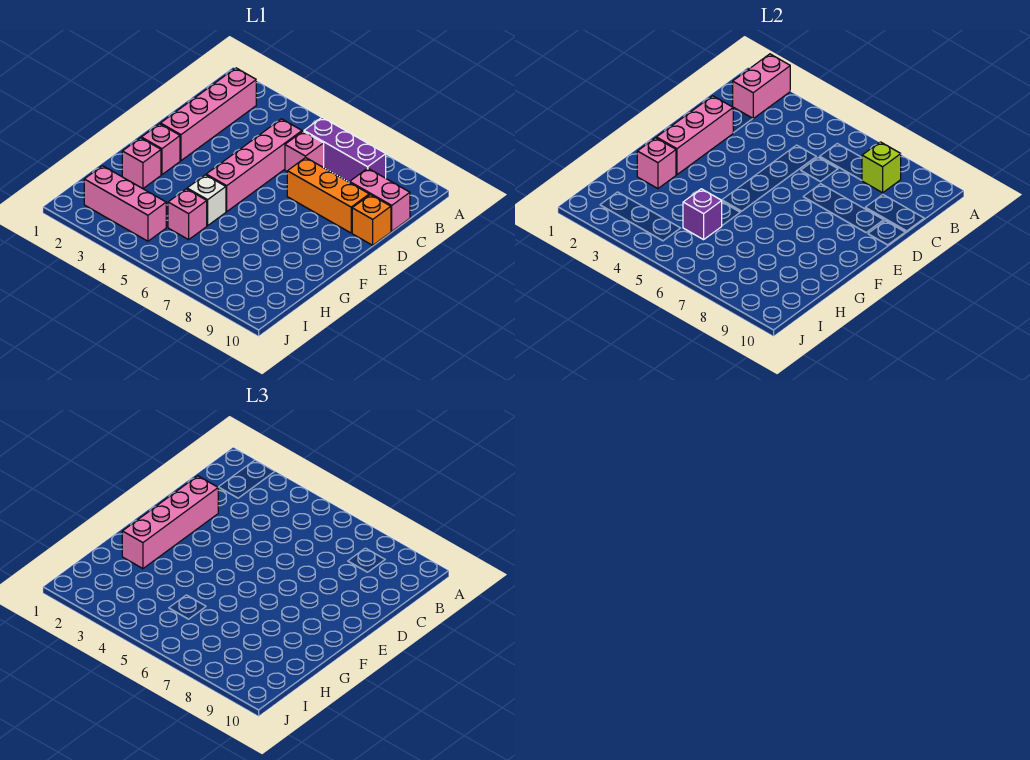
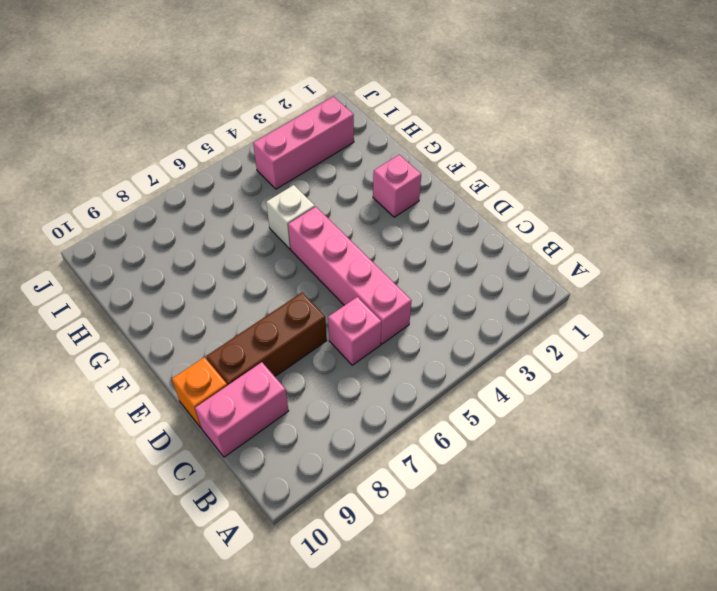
brown 1x3 brick [206,292,327,385] -> orange 1x3 brick [287,158,369,233]
none -> pink 1x4 brick [161,68,256,161]
none -> purple 1x3 brick [304,117,386,182]
none -> pink 1x1 brick [122,138,161,189]

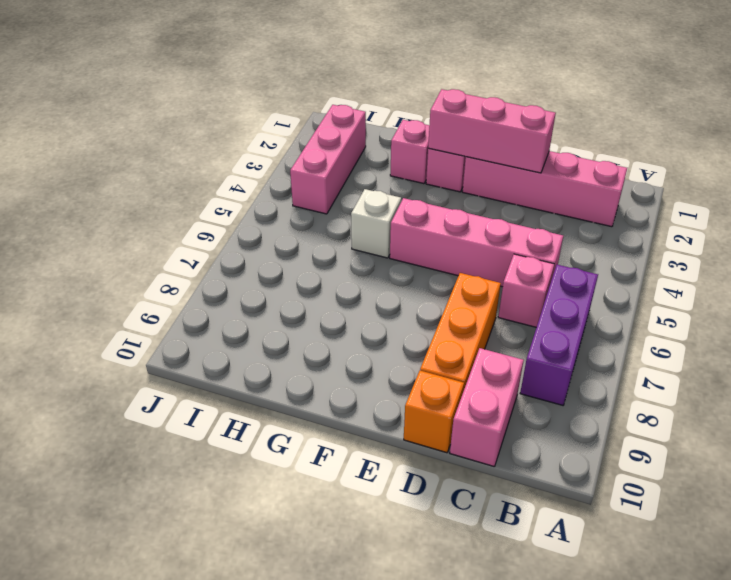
none -> pink 1x1 brick [168,189,207,240]
none -> pink 1x2 brick [733,54,790,119]
none -> lime 1x1 brick [862,142,901,193]

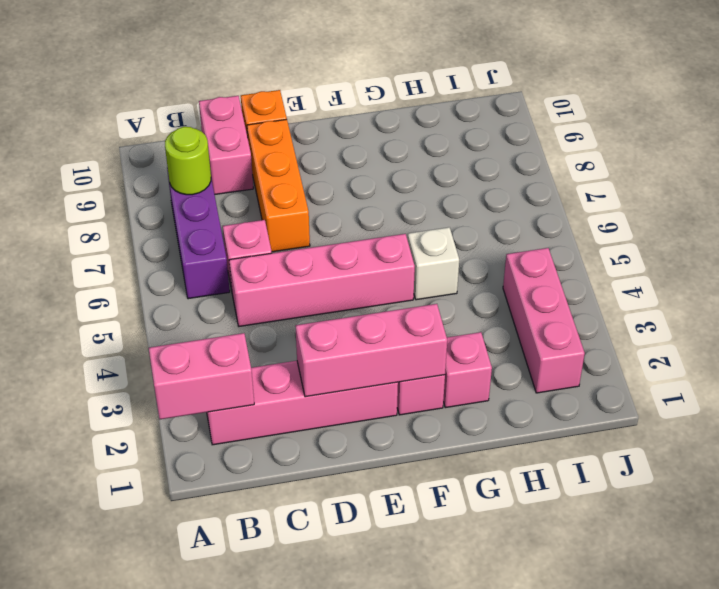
lime 1x1 round brick [165,127,211,195] -> lime 1x1 brick [862,142,901,193]
none -> pink 1x1 brick [168,189,207,240]
none -> pink 1x1 brick [637,138,676,189]
none -> purple 1x1 brick [683,189,722,240]

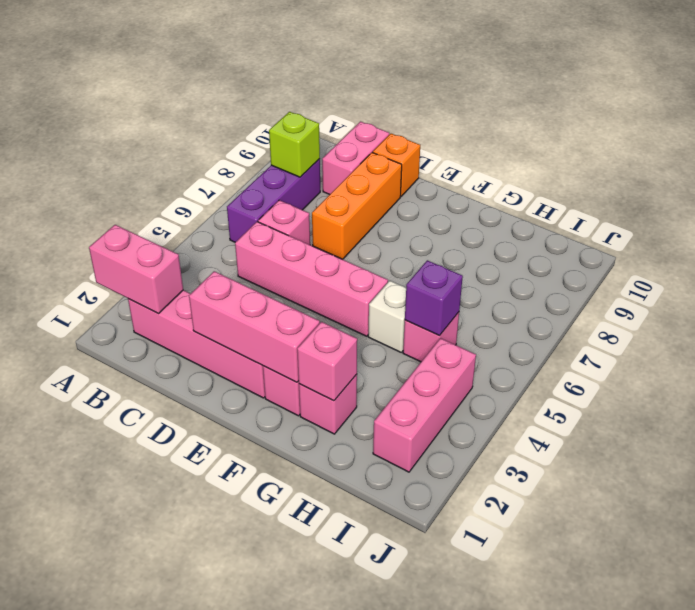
none -> pink 1x4 brick [122,476,218,569]

